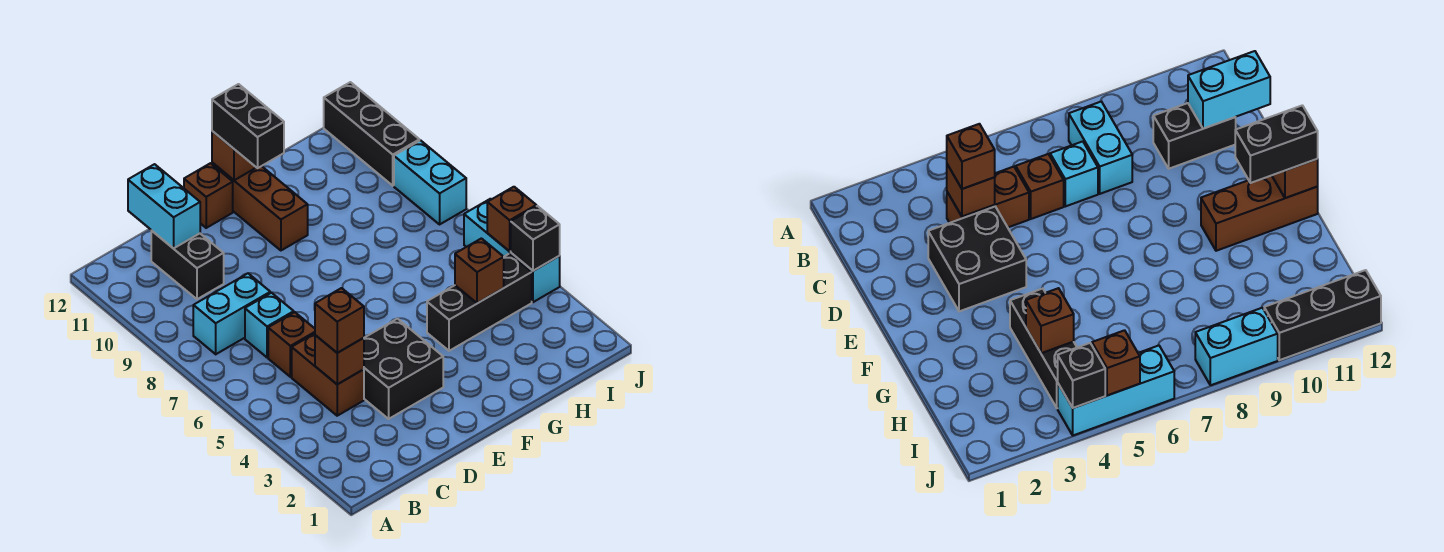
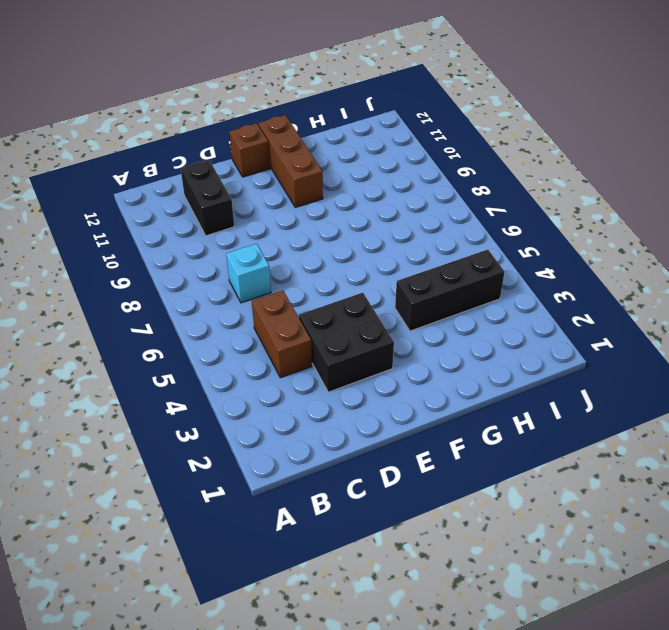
none -> cyan 1x2 brick [193,273,270,354]
none -> brown 1x1 brick [268,312,315,377]
none -> cyan 1x3 brick [464,199,560,302]

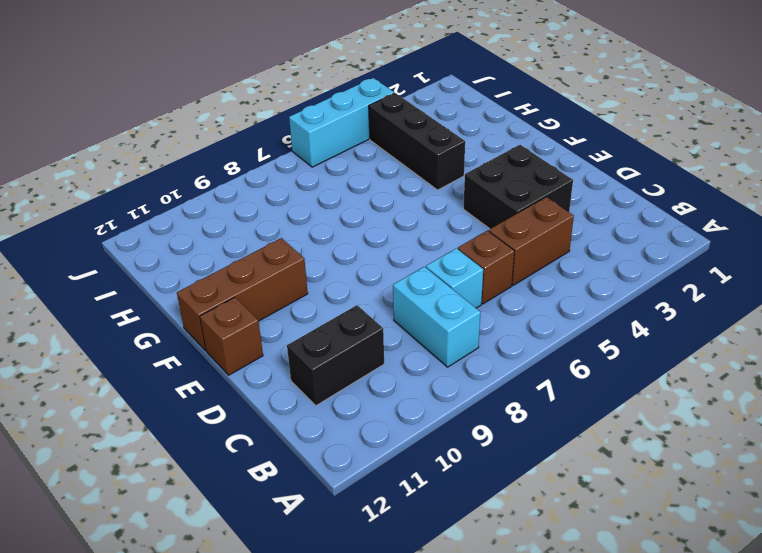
none -> cyan 1x2 brick [394,140,466,224]
none -> black 1x3 brick [324,82,419,186]
none -> brown 1x1 brick [315,335,364,384]

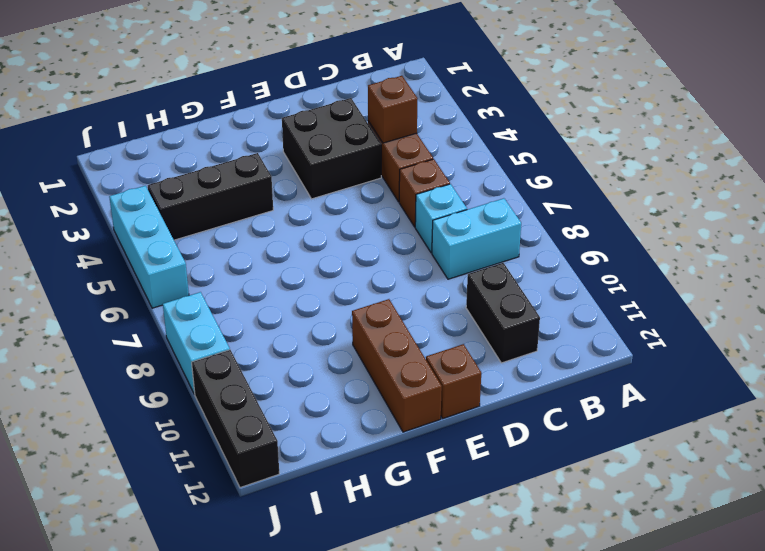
none -> cyan 1x2 brick [128,164,200,248]
none -> brown 1x1 brick [212,131,256,180]
none -> brown 1x1 brick [455,238,504,303]

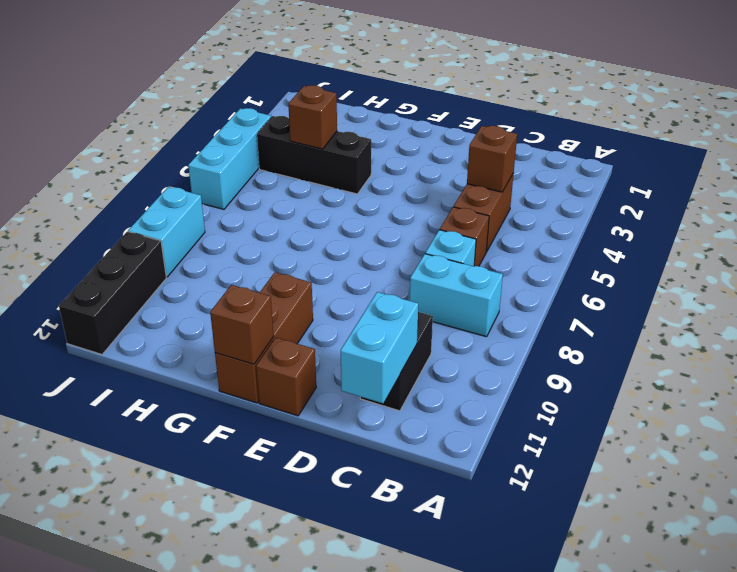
none -> black 2x2 brick [364,318,443,419]
none -> black 1x1 brick [511,206,560,271]
none -> brown 1x1 brick [487,187,536,251]

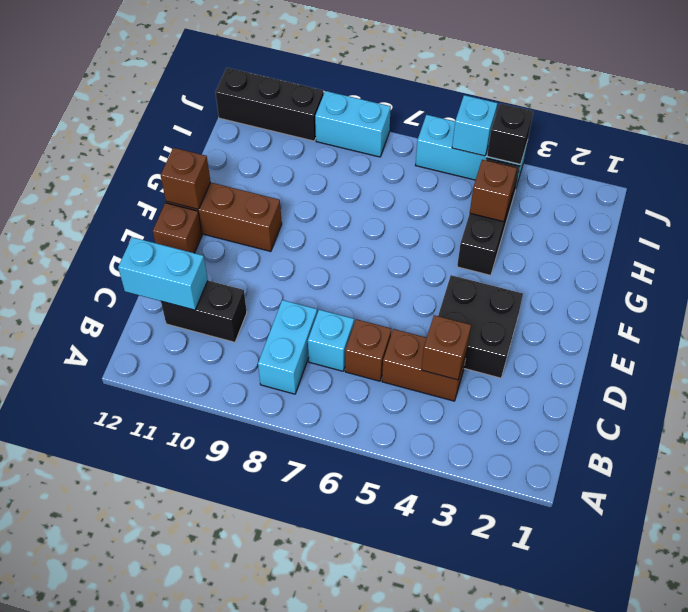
cyan 1x1 brick [452,95,497,156] -> brown 1x1 brick [487,187,536,251]
none -> brown 1x1 brick [315,288,364,353]
none -> black 1x2 brick [212,84,284,168]

